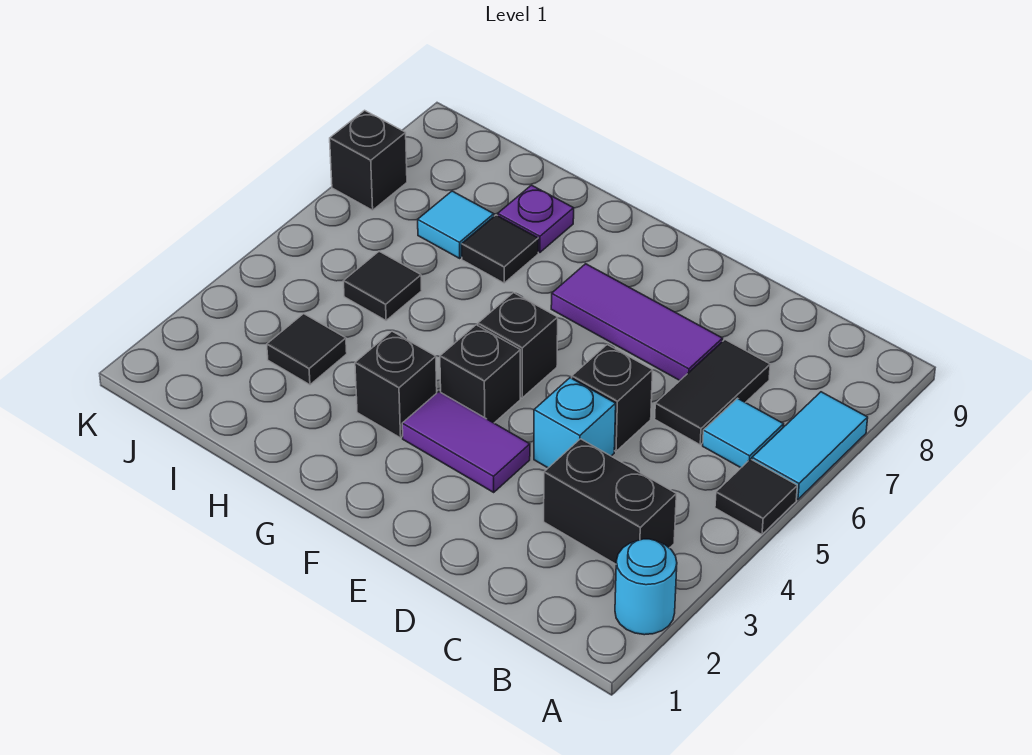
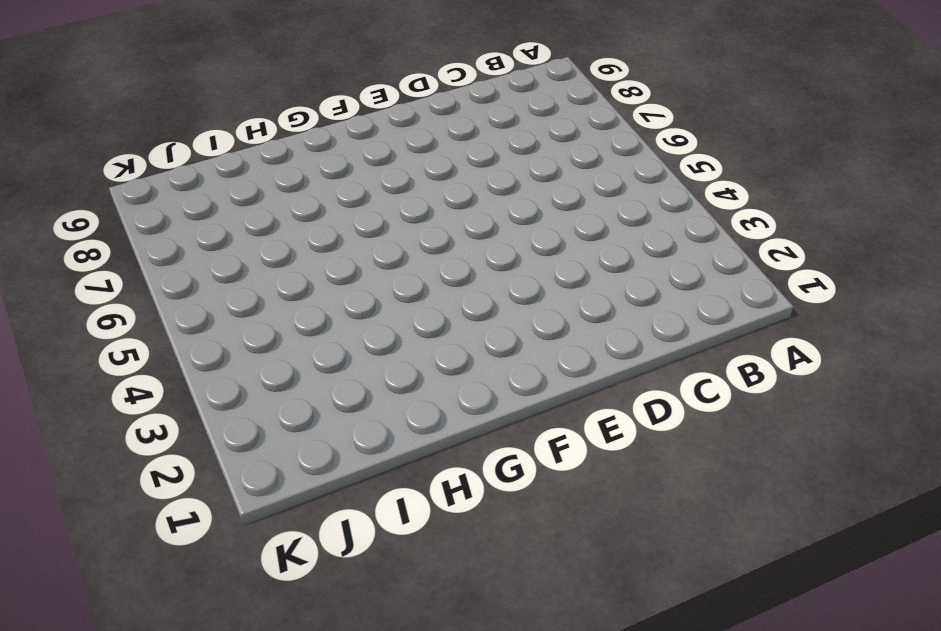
none -> cyan 1x1 round brick [615,539,677,635]
none -> black 1x1 tile [715,459,797,535]
none -> cyan 1x2 tile [752,392,868,500]

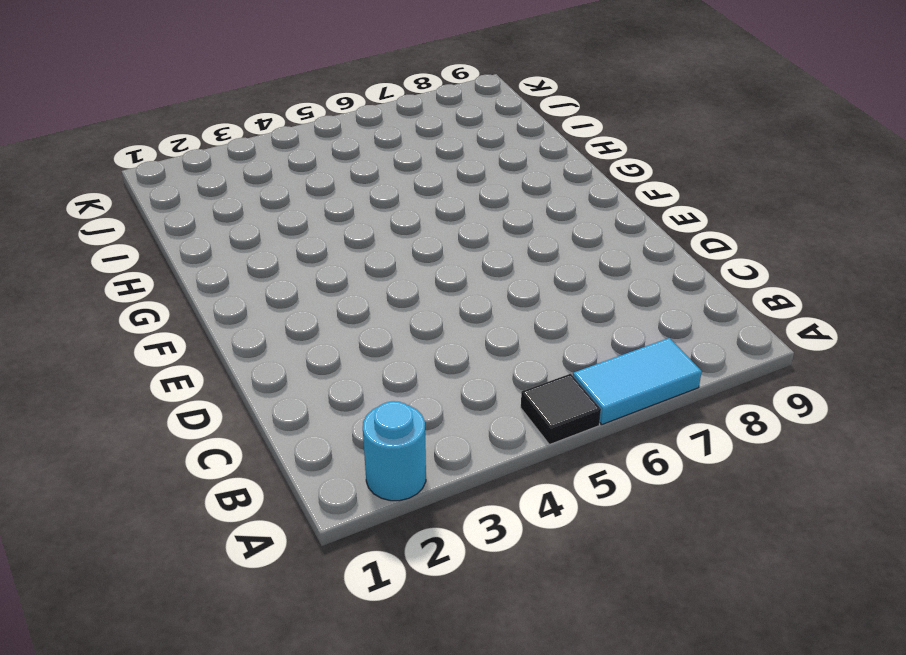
none -> black 1x2 brick [544,439,676,564]
none -> cyan 1x1 tile [703,398,784,468]
none -> black 1x2 tile [655,340,770,445]

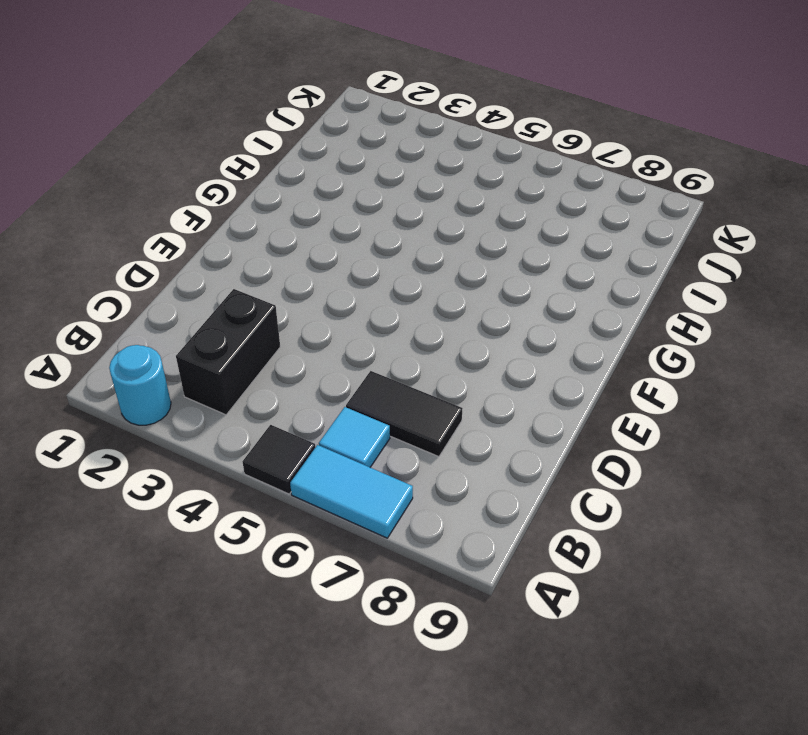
none -> cyan 1x1 brick [534,378,616,468]
none -> black 1x1 brick [572,344,653,451]
none -> purple 1x3 tile [551,264,723,380]

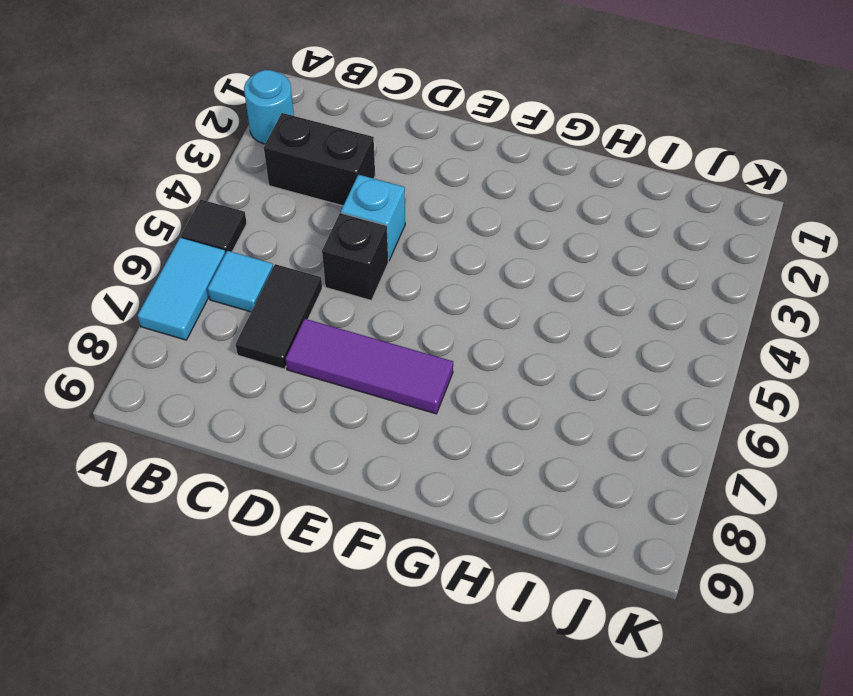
none -> purple 1x2 tile [402,392,530,492]
none -> black 1x1 brick [440,325,520,423]
none -> black 1x1 brick [478,293,558,398]

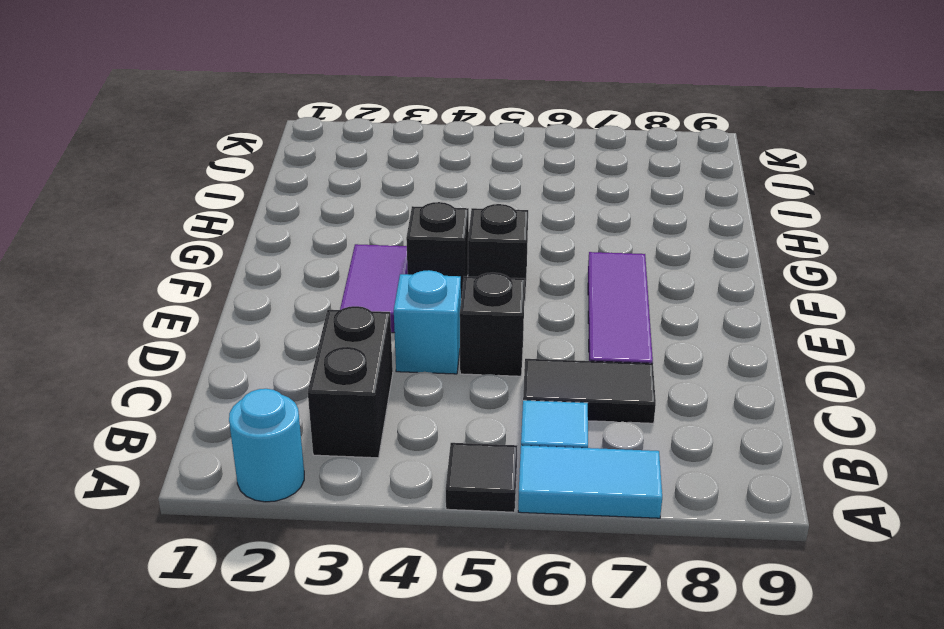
none -> black 1x1 brick [355,331,437,438]
none -> black 1x1 tile [462,215,538,283]
none -> purple 1x1 plate [498,185,574,252]

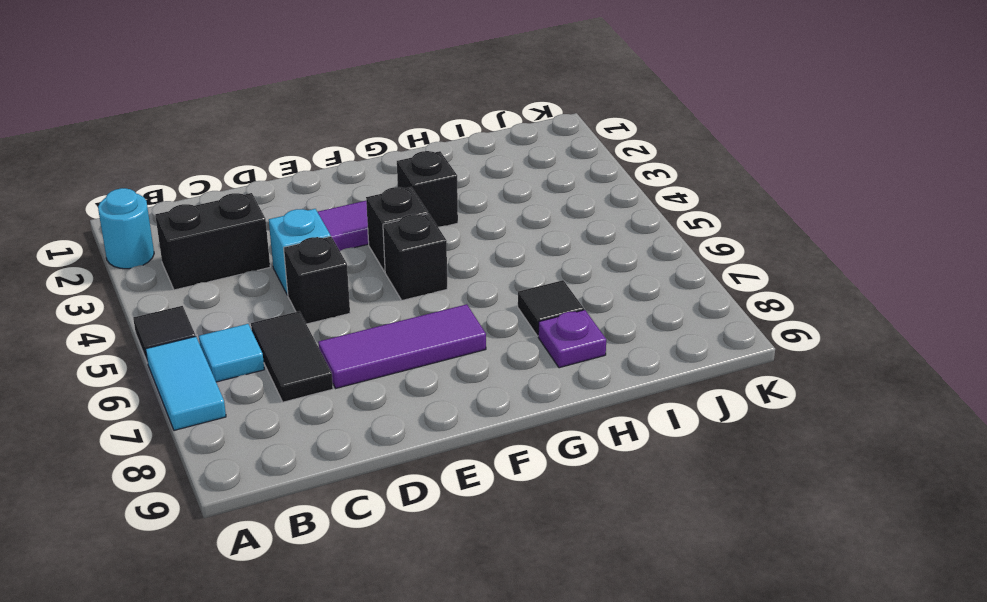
none -> black 1x1 tile [267,314,347,385]
none -> black 1x1 tile [343,251,422,320]
none -> cyan 1x1 tile [418,191,494,258]

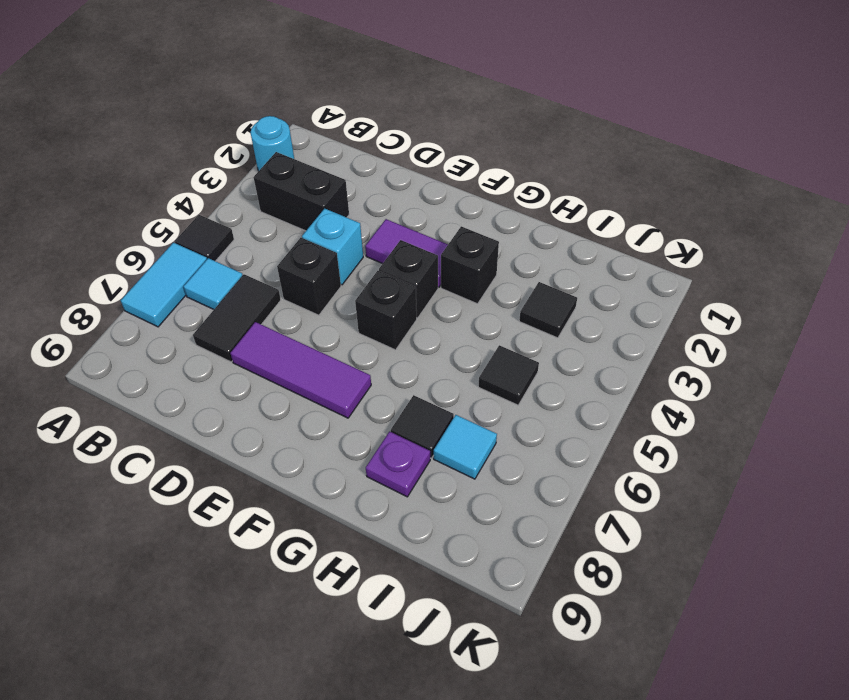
none -> black 1x1 brick [330,110,407,210]

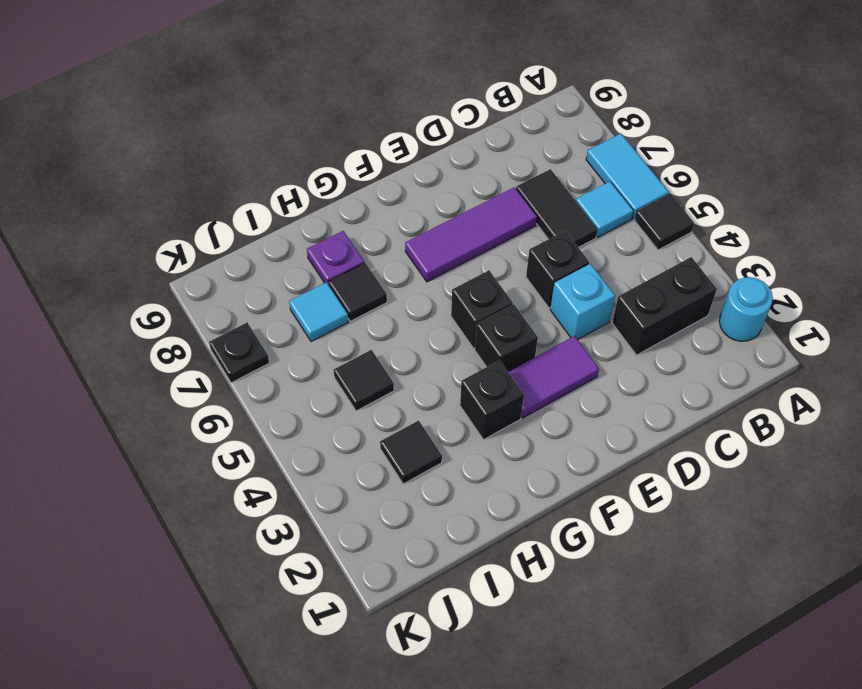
black 1x1 plate [209,323,269,383] -> black 1x1 brick [330,110,407,210]

